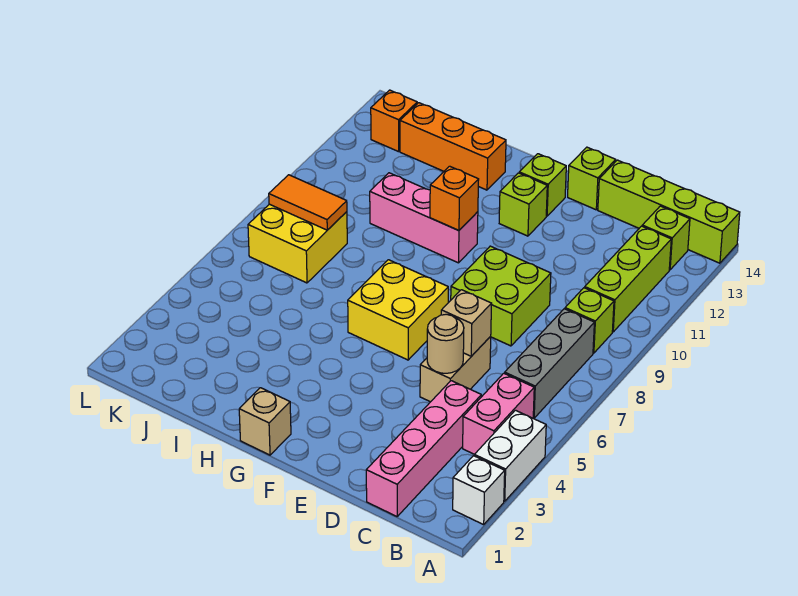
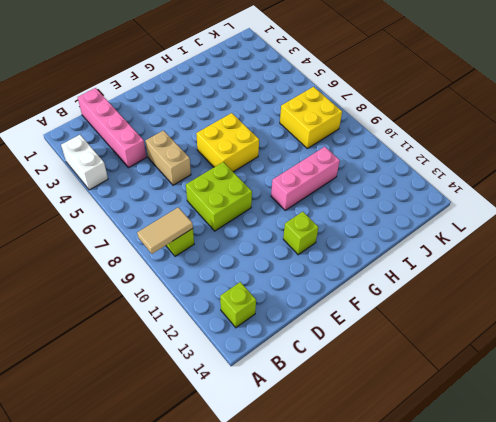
tan 1x2 tile [137,207,193,254] -> none
none -> white 1x1 brick [453,456,505,525]
none -> lime 1x4 brick [598,160,740,263]
none -> pink 1x2 brick [463,373,534,454]

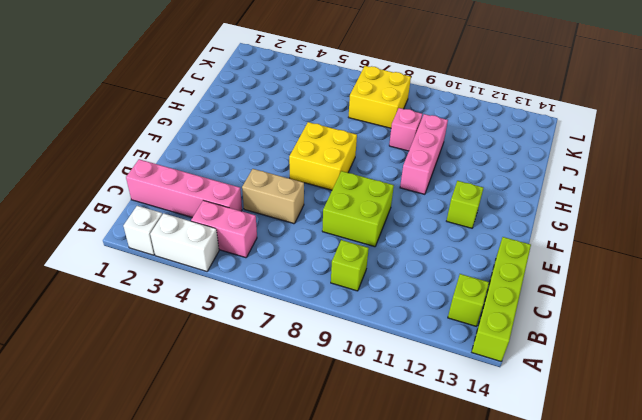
pink 1x1 brick [389,108,422,151] -> none
none -> grey 1x3 brick [505,309,594,418]
none -> lime 1x3 brick [585,226,671,332]
none -> lime 1x1 brick [568,147,616,210]

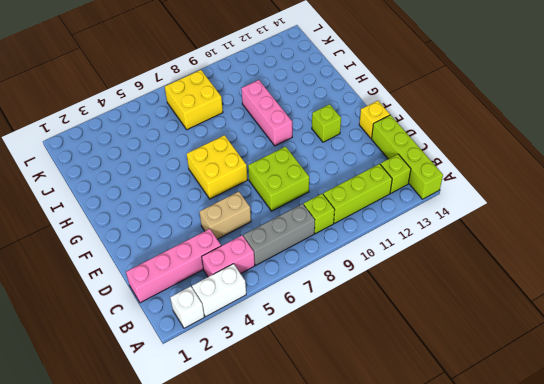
yellow 1x1 brick [359,101,390,139] -> lime 1x1 brick [568,147,616,210]
none -> lime 1x1 brick [519,154,566,216]
none -> tan 1x1 brick [239,388,291,455]
none -> orange 1x3 brick [400,103,506,190]

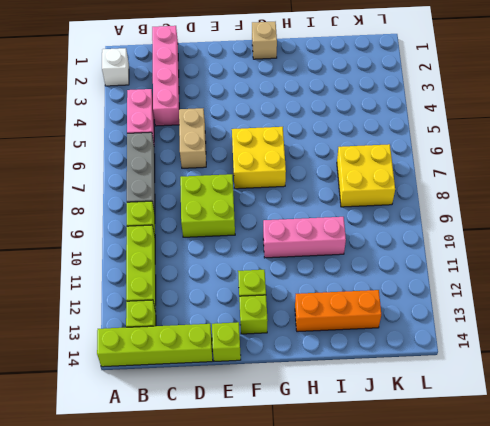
none -> white 1x2 brick [474,410,546,501]
none -> orange 1x1 brick [371,90,417,152]
none -> tan 1x1 round brick [427,314,464,373]

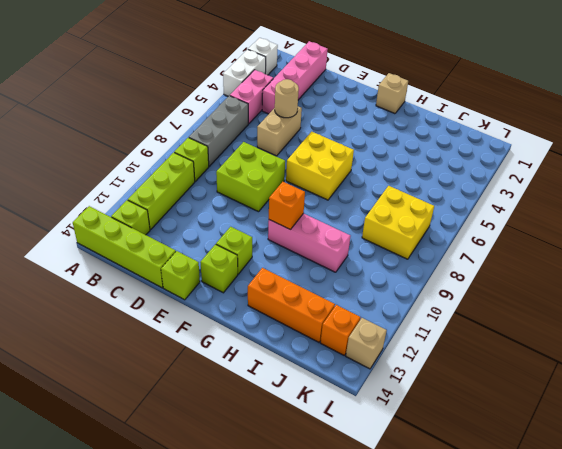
tan 1x1 brick [346,318,387,369] -> tan 1x1 brick moved to [441,290,492,356]
none -> orange 1x2 tile [269,175,347,230]

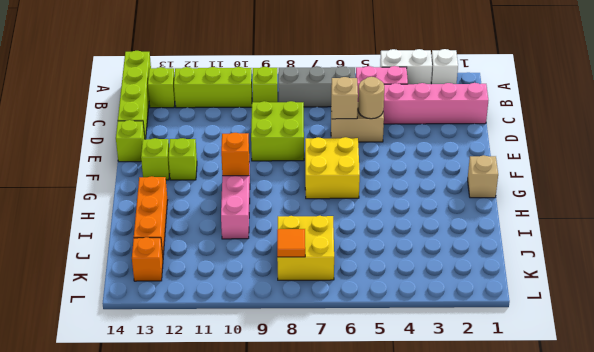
orange 1x1 tile [277,229,305,257] -> orange 1x2 tile [269,175,347,230]

